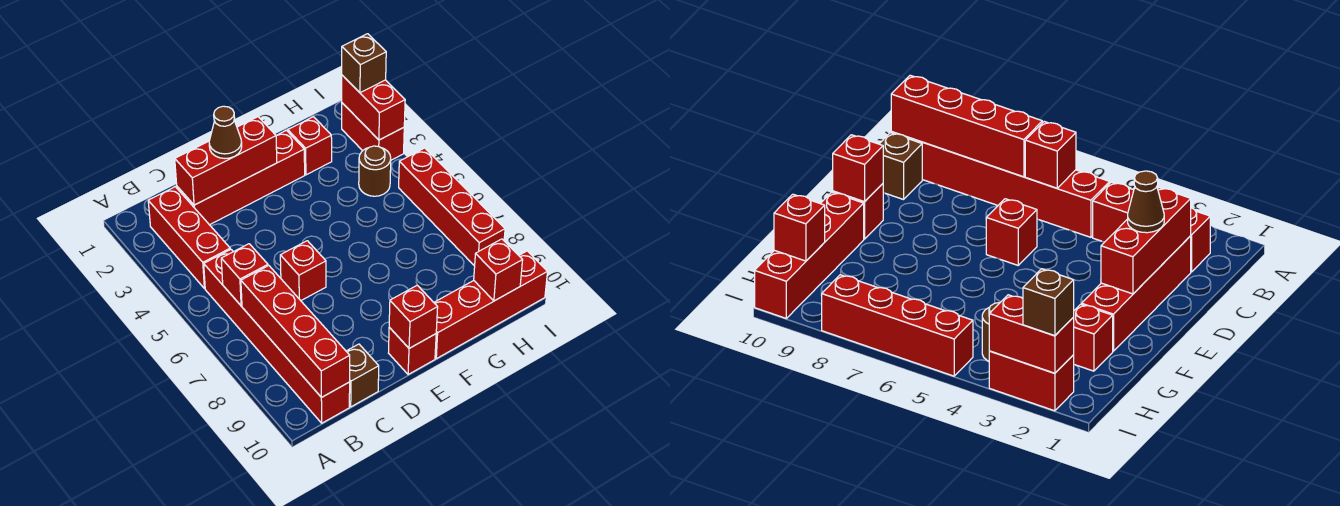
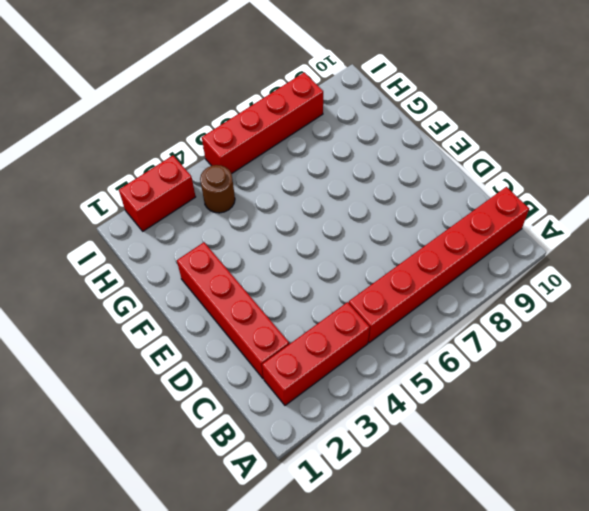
none -> brown 1x1 brick [346,344,379,407]
none -> red 1x1 brick [280,241,326,301]
none -> red 1x1 brick [389,328,436,375]

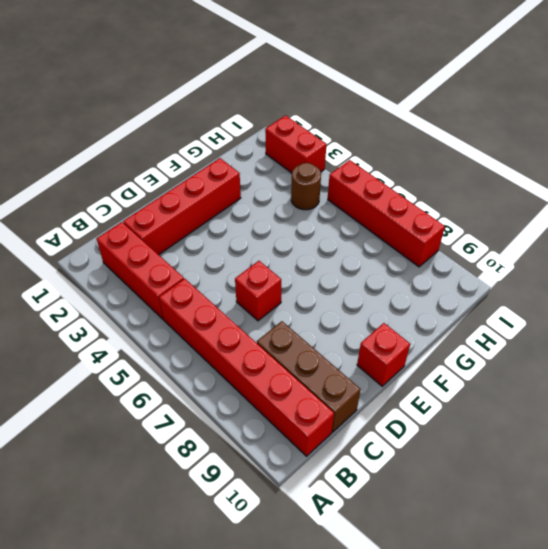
brown 1x3 brick [257,321,361,432] -> brown 1x1 brick [346,344,379,407]
none -> red 1x4 brick [434,251,547,359]
none -> red 1x1 brick [288,117,332,175]
none -> red 1x1 brick [221,244,268,306]

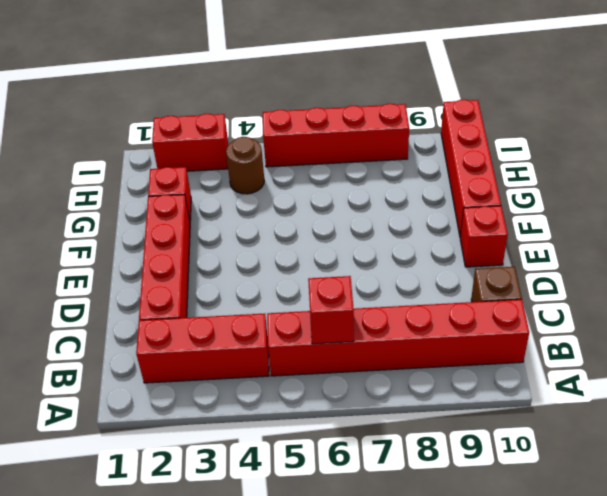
none -> red 1x1 brick [280,241,326,301]
none -> red 1x4 brick [241,266,350,398]
none -> red 1x3 brick [175,117,277,205]

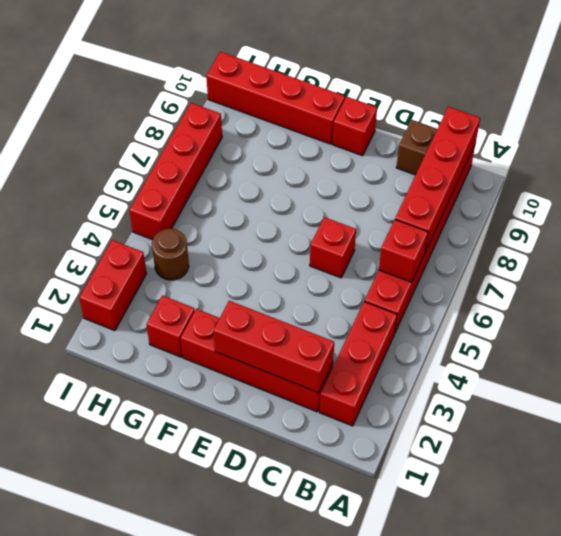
none -> red 1x1 brick [389,285,438,348]
none -> red 1x1 brick [474,239,523,301]
none -> red 1x2 brick [342,75,405,140]

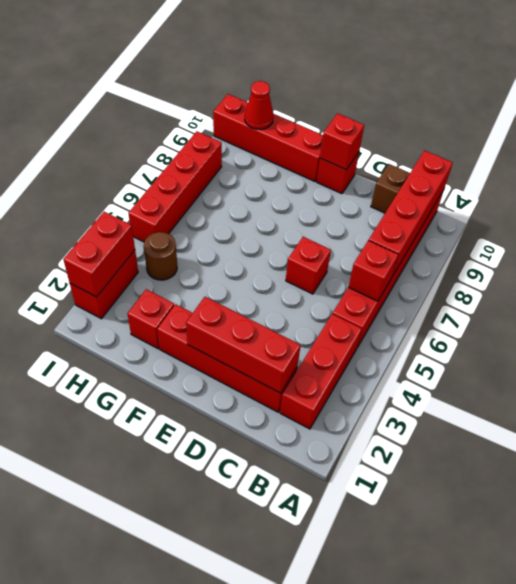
red 1x1 cone [245,81,273,130] -> red 1x1 brick [474,239,523,301]
none -> brown 1x1 cone [209,106,242,158]
none -> brown 1x1 brick [342,34,386,93]

